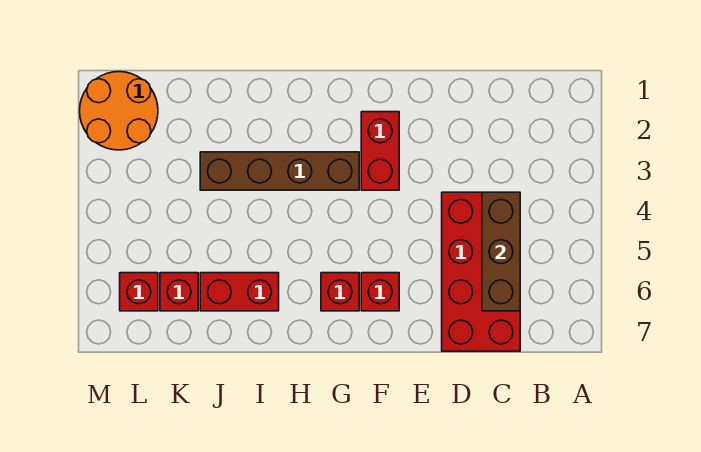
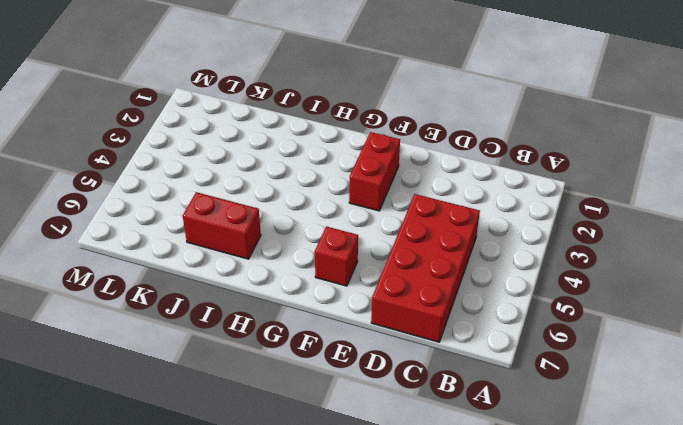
none -> brown 1x4 brick [200,152,359,190]
none -> red 1x1 brick [321,273,359,311]

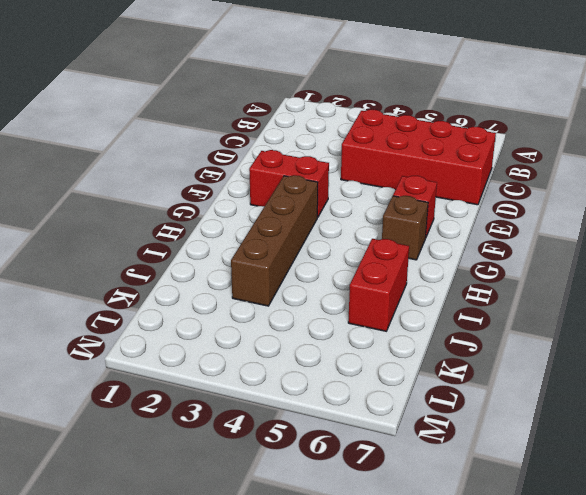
brown 1x1 brick [382,196,428,260] -> red 1x1 brick [321,273,359,311]
none -> red 1x1 brick [160,273,198,311]
none -> orange 2x2 round brick [80,72,158,150]

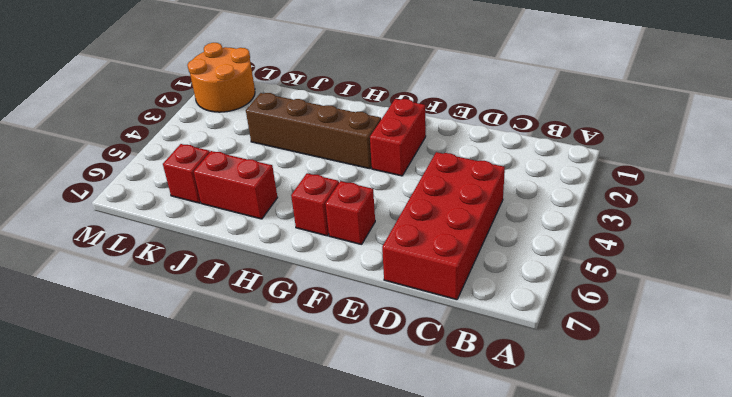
none -> red 1x1 brick [120,273,158,311]
none -> brown 1x3 brick [482,192,520,311]

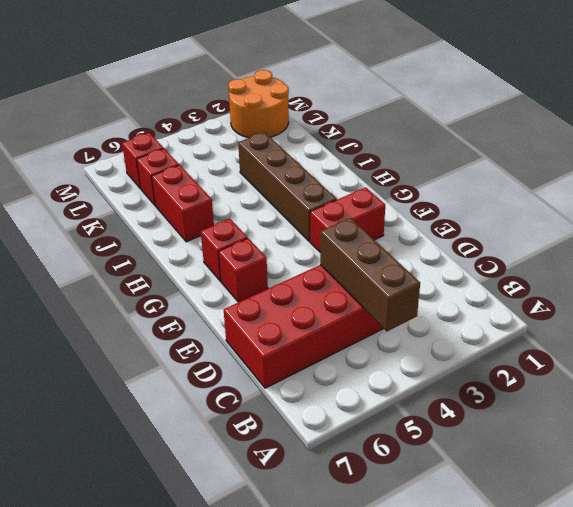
brown 1x3 brick [320,218,420,331] -> brown 1x3 brick turned to [482,192,520,311]

